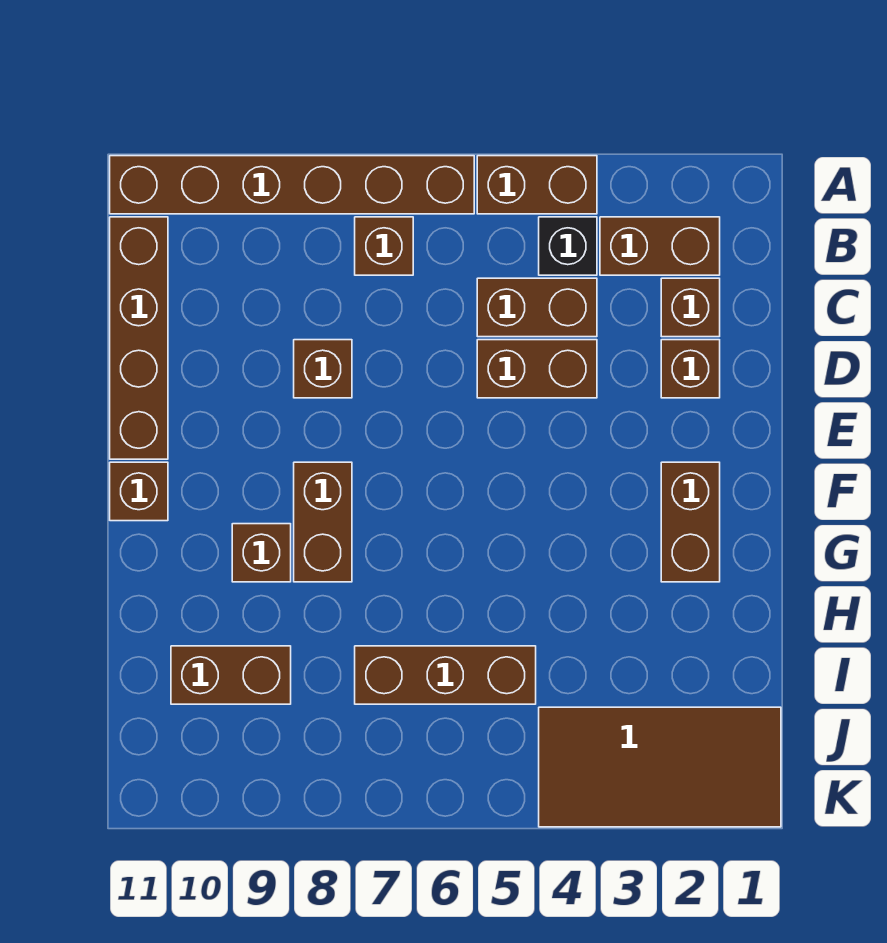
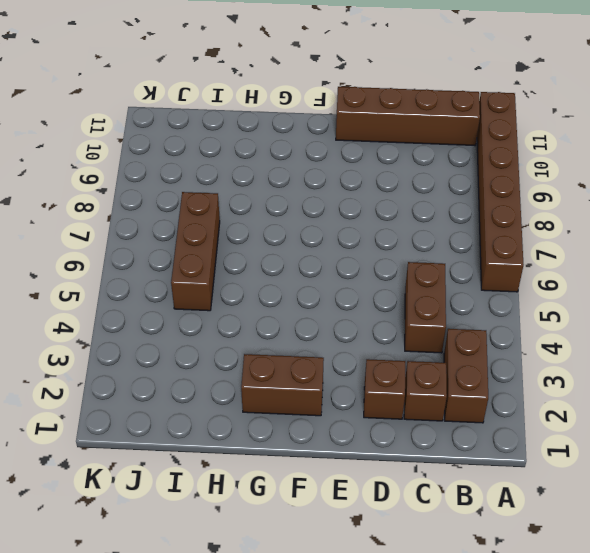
none -> brown 1x2 brick [477,156,597,214]
none -> black 1x1 brick [539,217,597,275]
none -> brown 1x1 brick [355,217,413,275]

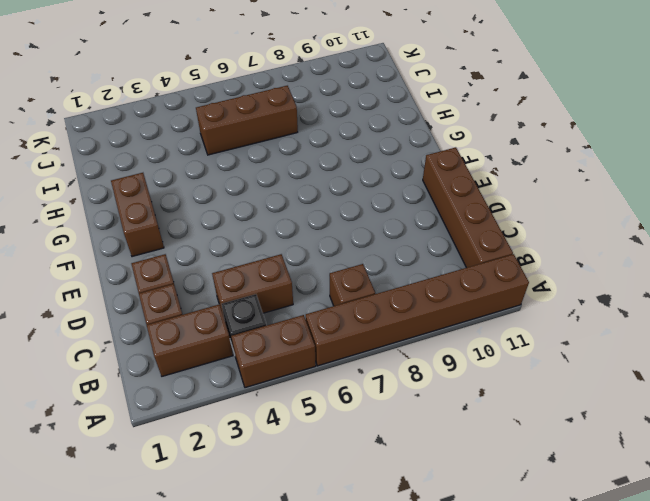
none -> brown 1x2 brick [477,340,597,398]
none -> brown 1x1 brick [294,340,352,398]
none -> brown 1x2 brick [294,462,352,582]

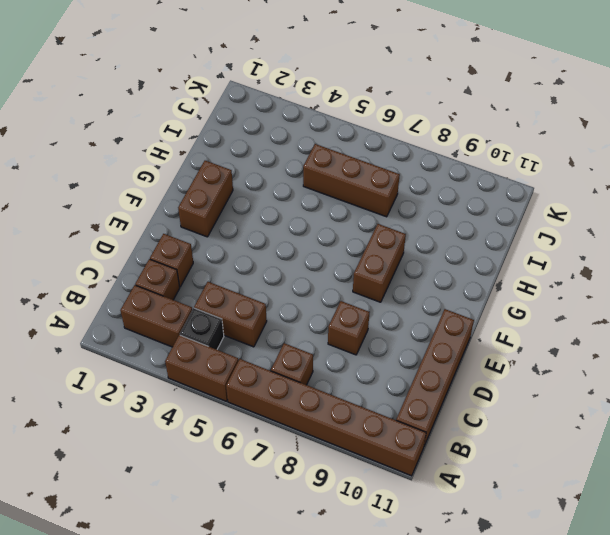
none -> brown 1x2 brick [477,340,597,398]
none -> brown 1x1 brick [110,462,168,521]
none -> brown 1x1 brick [232,524,291,582]

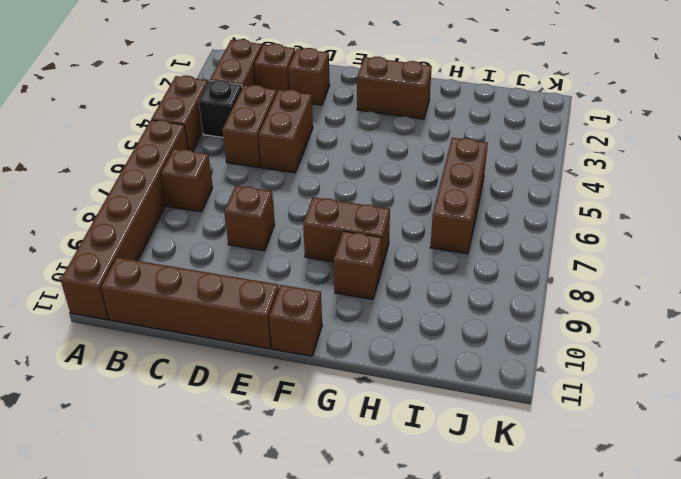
none -> brown 1x2 brick [171,646,291,704]
none -> brown 2x4 tile [539,707,781,827]

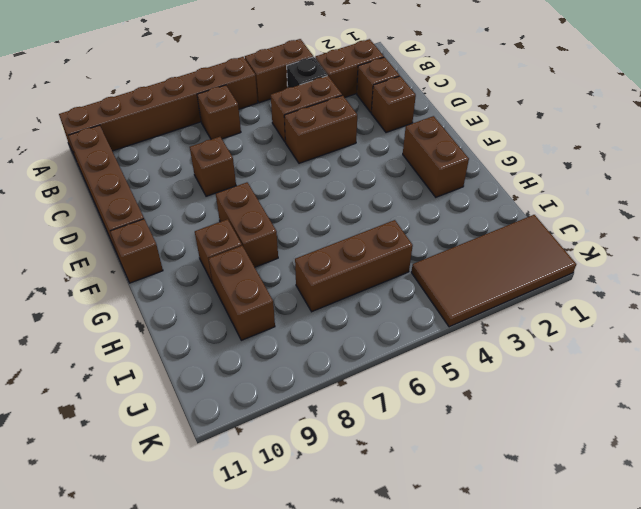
brown 1x2 brick [209,246,275,340] -> brown 1x2 brick turned to [171,646,291,704]

